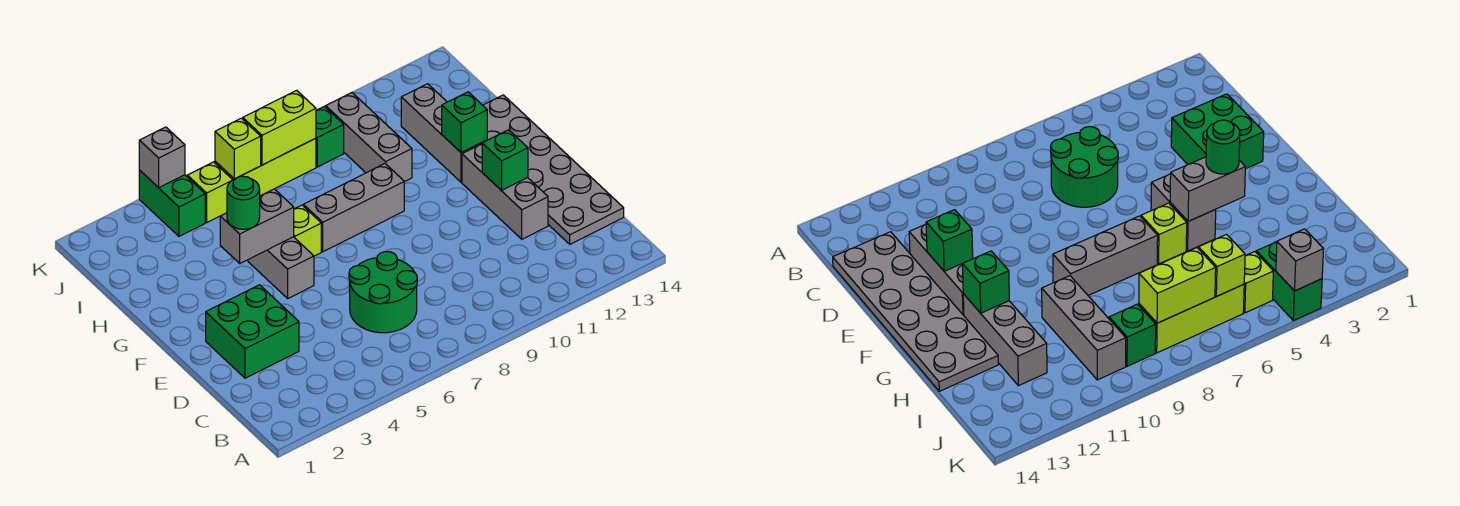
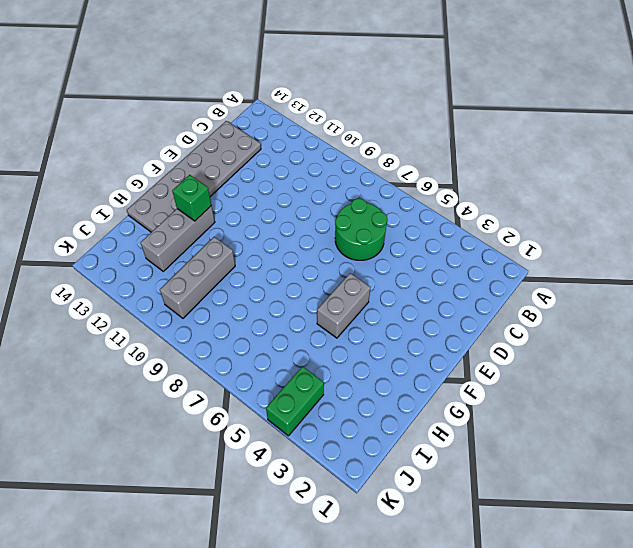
none -> green 2x2 brick [206,285,299,378]
none -> grey 1x3 brick [462,144,548,239]
none -> lime 1x1 brick [294,205,321,256]

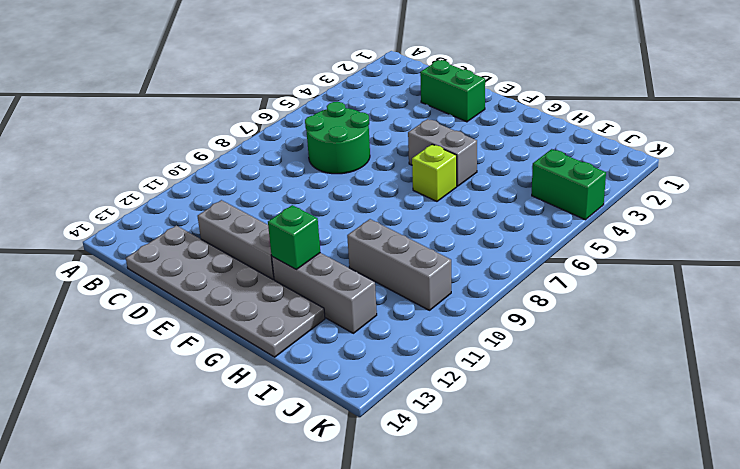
green 1x2 brick [420,60,485,122] -> green 2x2 brick [206,285,299,378]
none -> grey 1x3 brick [303,164,404,252]
none -> lime 1x1 brick [187,162,232,222]
none -> lime 1x3 brick [215,138,316,196]

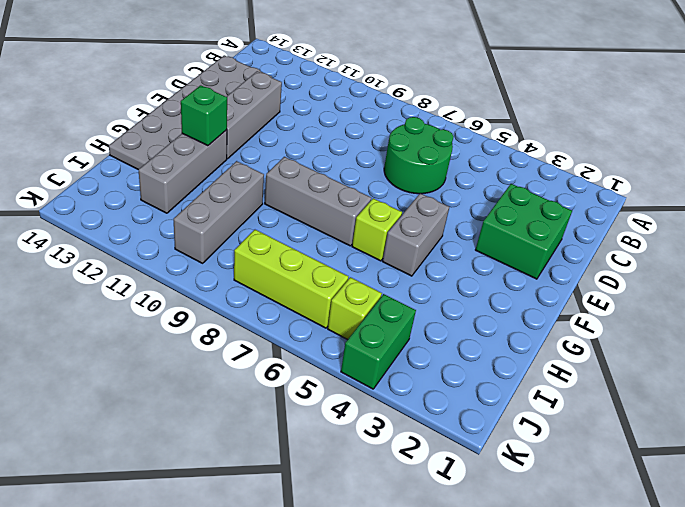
none -> green 1x1 brick [316,106,344,167]
none -> green 1x1 brick [482,130,528,190]
none -> grey 1x2 brick [220,189,294,263]

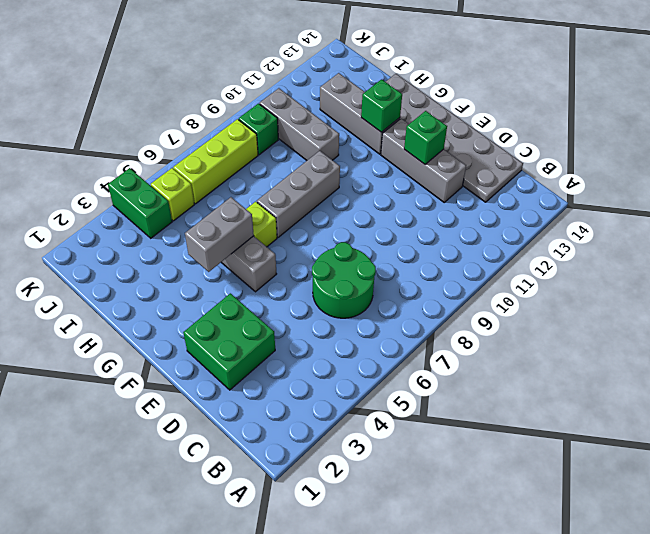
none -> lime 1x1 brick [215,118,261,179]
none -> lime 1x2 brick [243,90,316,165]
none -> grey 1x1 brick [139,127,185,188]

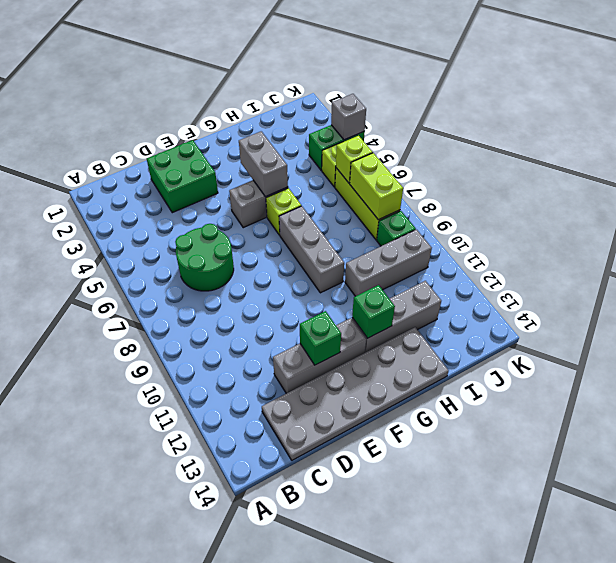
none -> green 1x1 round brick [227,176,260,229]

